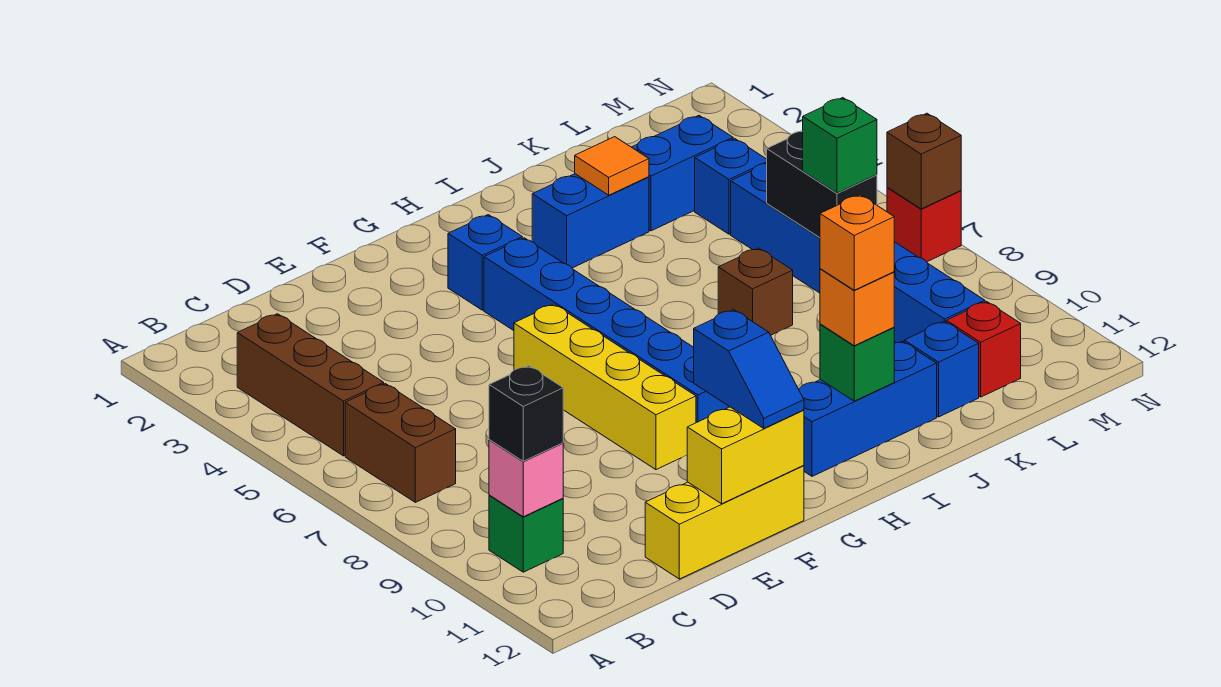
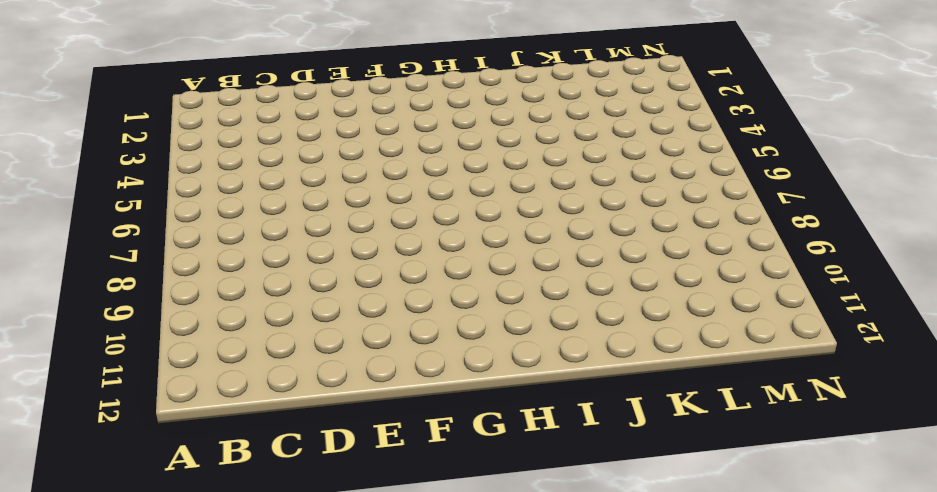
none -> brown 1x3 brick [237,314,384,456]
none -> brown 1x2 brick [345,384,456,502]
none -> green 1x1 brick [489,495,563,572]

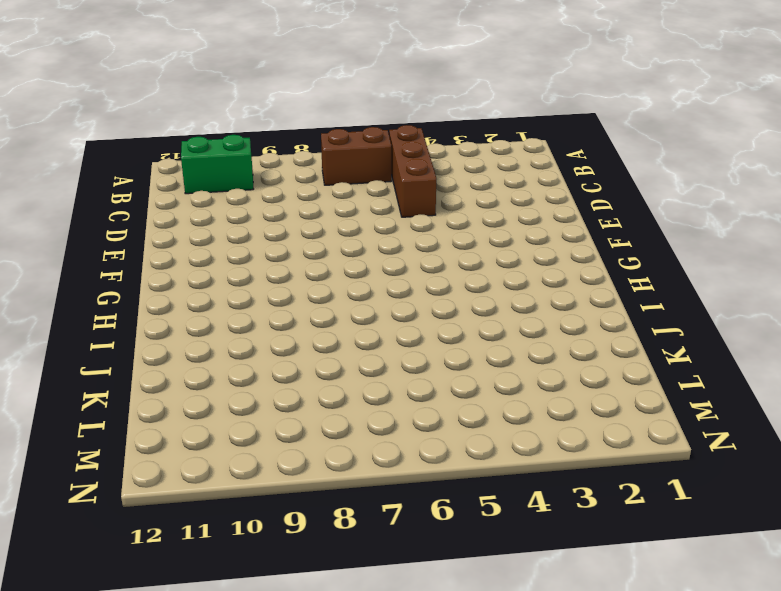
brown 1x3 brick [389,125,436,217] -> brown 1x3 brick turned to [237,314,384,456]
green 1x2 brick [181,135,253,194] -> green 1x1 brick [489,495,563,572]
none -> yellow 1x3 brick [645,466,804,579]
none -> yellow 1x4 brick [514,304,696,470]
none -> blue 1x1 brick [448,215,522,310]

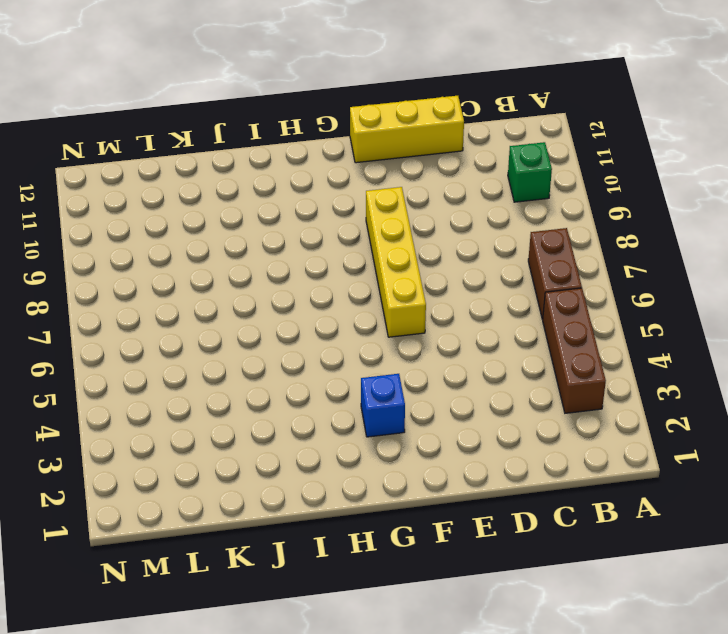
none -> blue 1x6 brick [484,238,729,423]
none -> blue 1x3 brick [799,341,937,476]
none -> blue 1x2 brick [532,174,649,268]

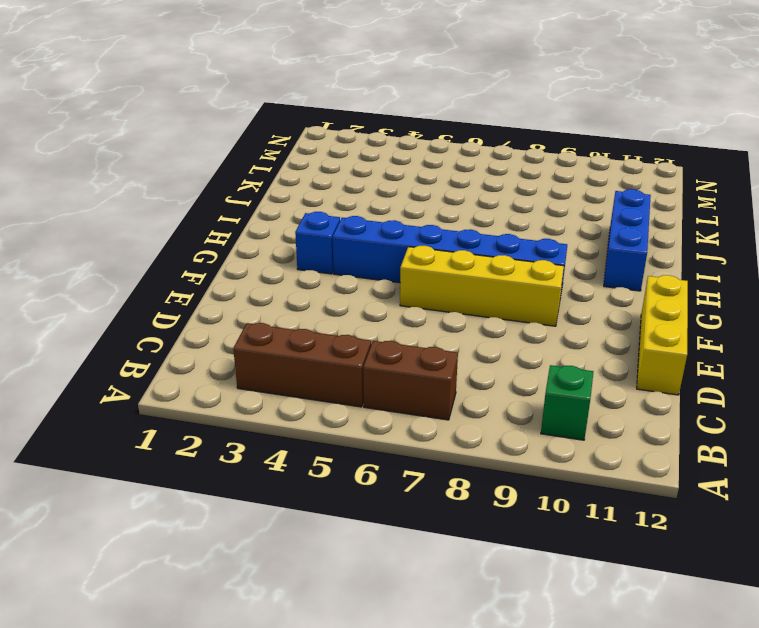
none -> blue 1x2 brick [532,174,649,268]
none -> brown 1x1 brick [718,248,793,335]
none -> blue 1x2 brick [632,116,733,231]

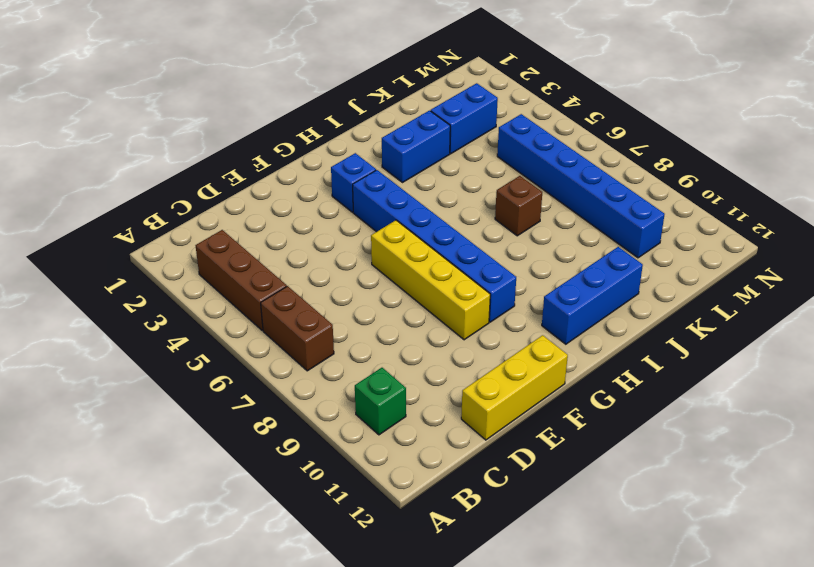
none -> blue 1x1 brick [904,321,979,417]
none -> blue 1x1 brick [695,139,767,234]
none -> red 1x1 brick [946,302,1021,397]

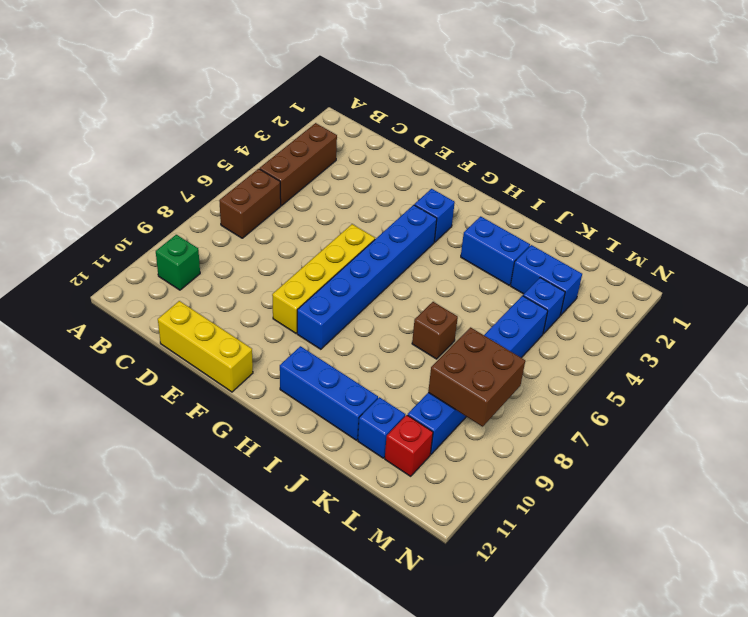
brown 2x2 brick [428,327,525,427] -> none
none -> red 1x1 brick [887,187,961,262]
none -> pink 1x1 brick [489,440,563,517]
none -> yellow 1x2 brick [687,407,804,504]

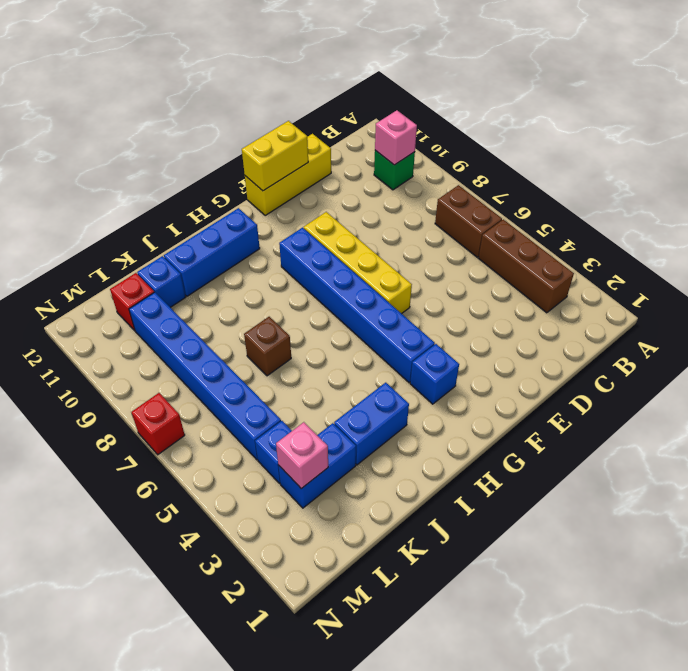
pink 1x1 brick [276,422,328,489] -> none
none -> green 1x1 brick [820,324,894,401]
none -> orange 1x1 tile [575,137,649,195]
none -> black 1x2 brick [767,131,877,238]

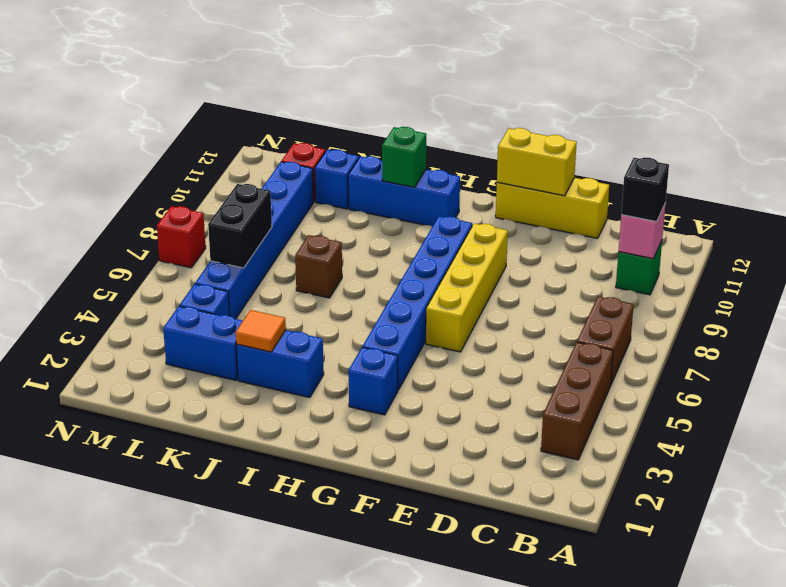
none -> brown 1x1 brick [887,113,961,209]
none -> blue 1x2 slope [694,310,804,428]
none -> orange 1x1 brick [820,269,894,346]

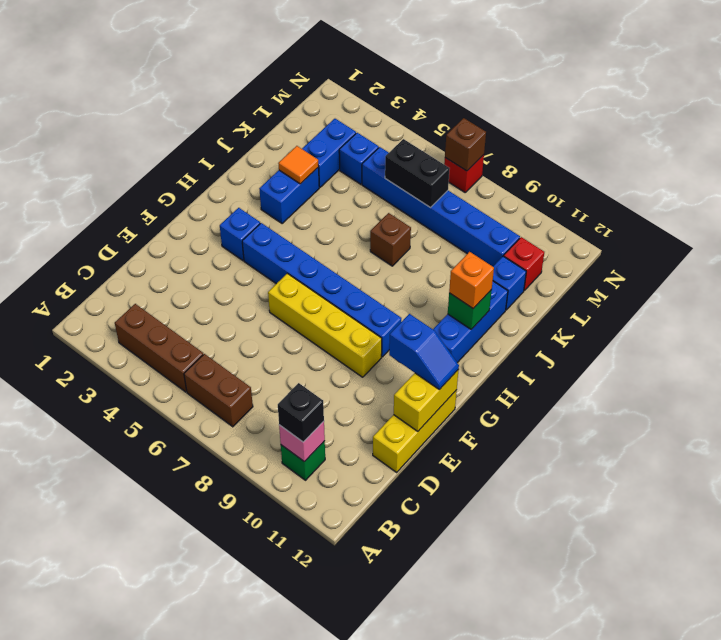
none -> green 1x1 brick [803,98,877,193]
none -> orange 1x1 brick [820,195,894,290]

